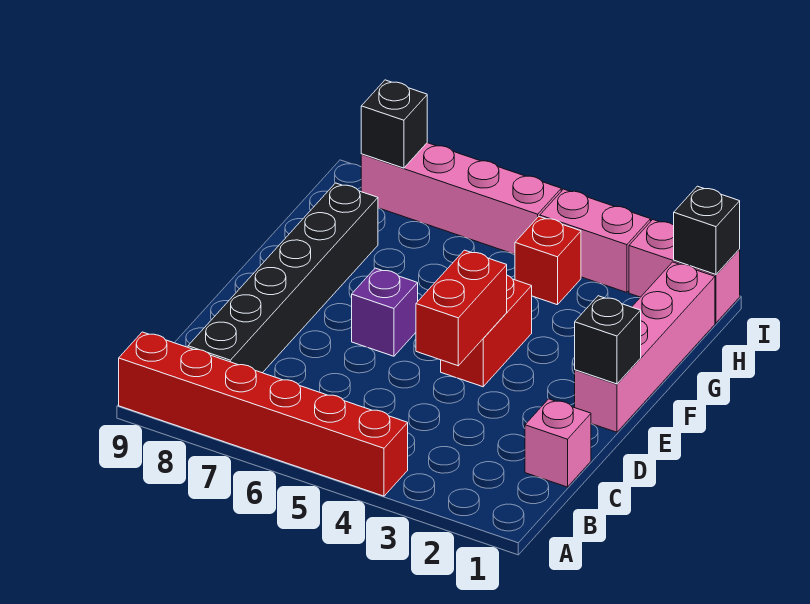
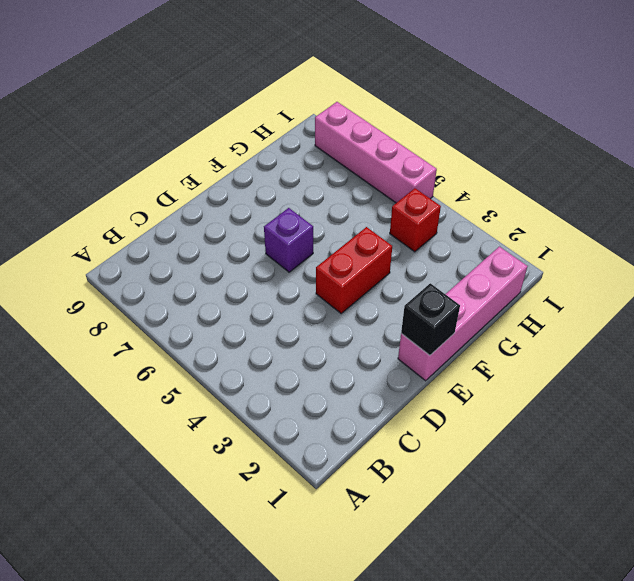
none -> red 1x6 brick [119,332,408,496]
none -> black 1x6 brick [188,183,378,373]
none -> pink 1x1 brick [525,399,591,487]

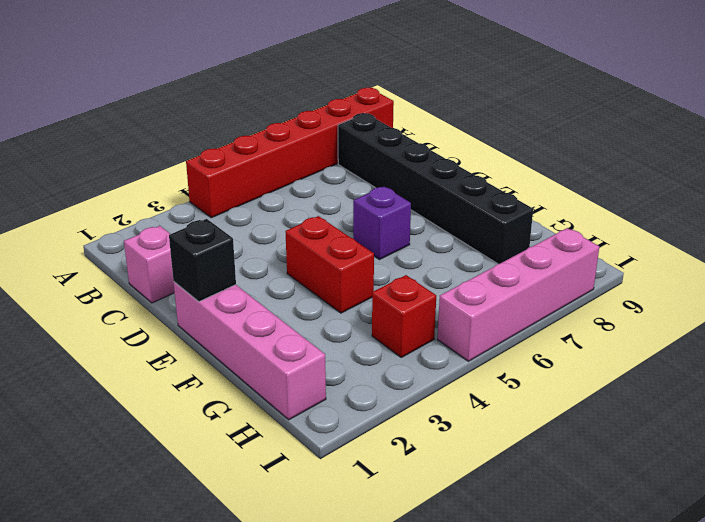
none -> pink 1x2 brick [629,220,740,323]
none -> pink 1x2 brick [540,189,651,292]
none -> red 1x2 brick [416,250,507,366]

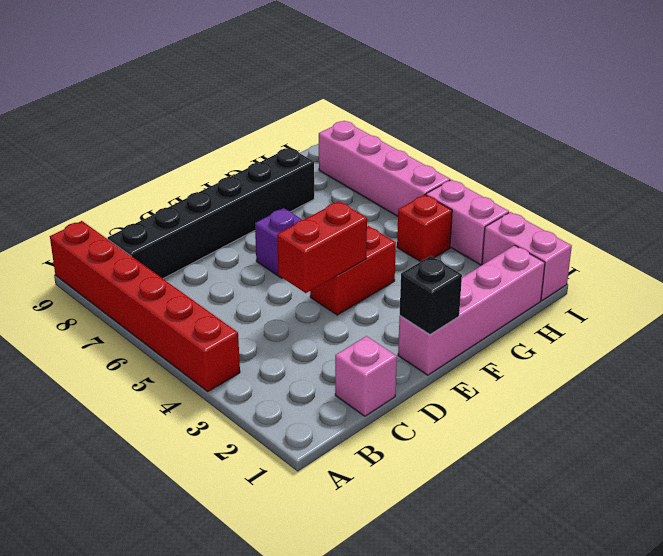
none -> black 1x1 brick [674,186,740,274]
none -> black 1x1 brick [361,80,427,168]

